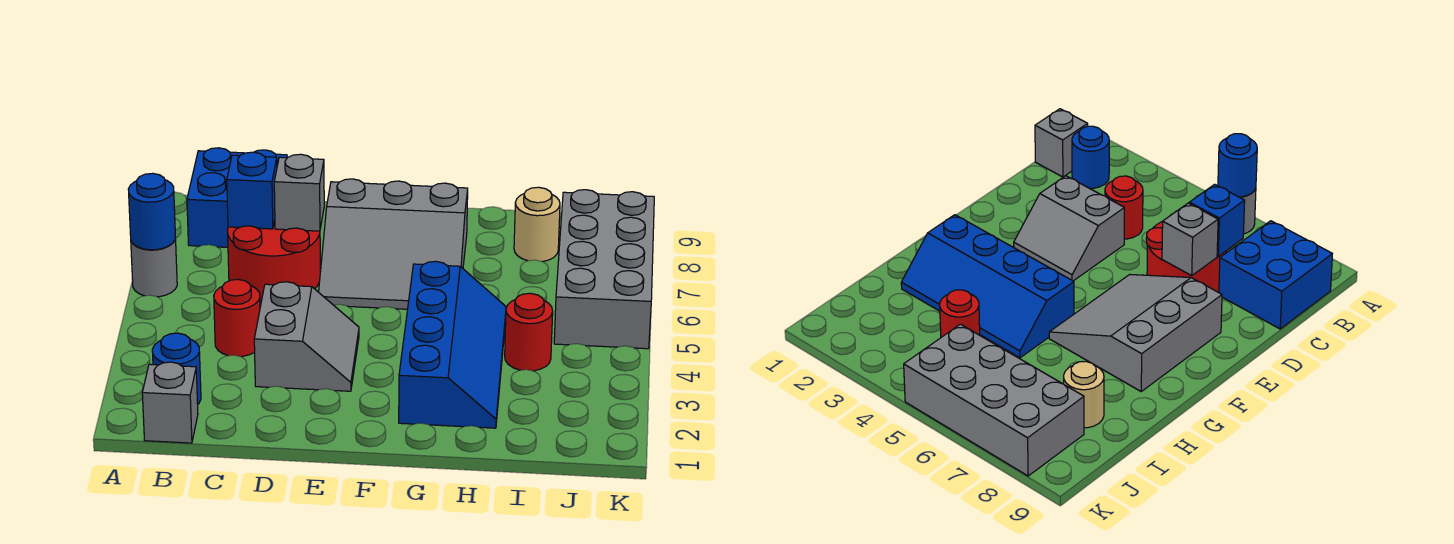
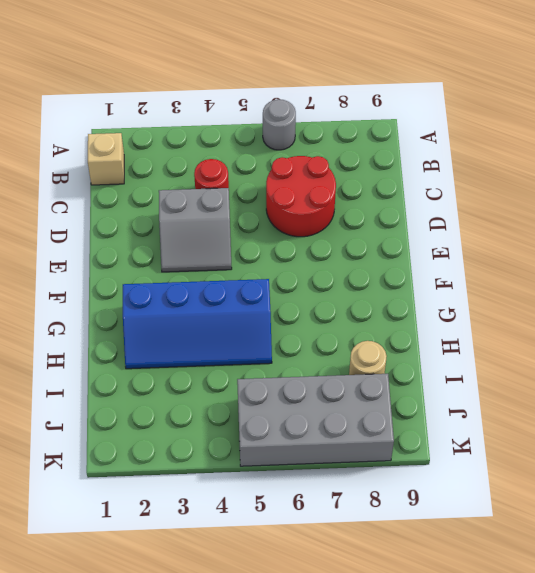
tan 1x1 brick [88,133,124,185] -> grey 1x1 brick [142,362,198,443]
none -> blue 1x1 round brick [152,333,201,404]
none -> blue 2x2 brick [187,148,287,247]
none -> grey 3x3 slope [319,179,468,309]

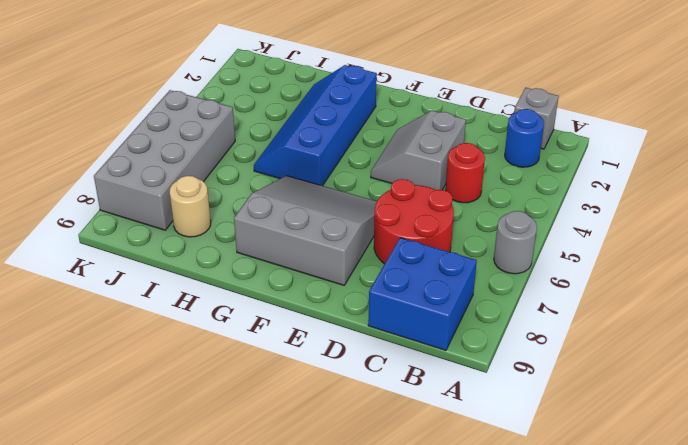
none -> red 1x1 round brick [505,293,553,371]
none -> blue 1x1 round brick [128,173,176,250]
none -> blue 1x1 brick [227,152,277,229]

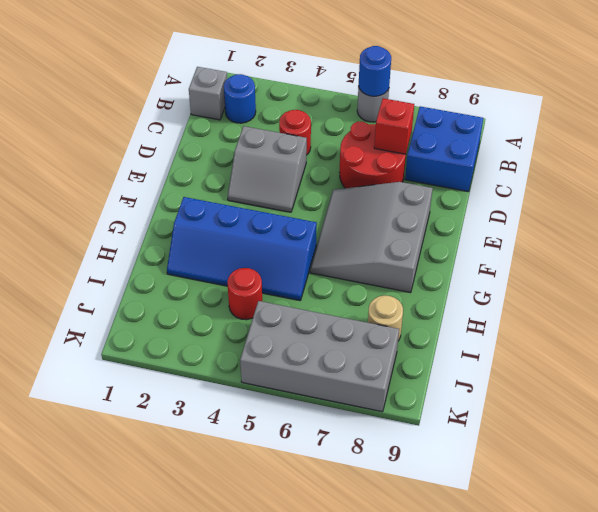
red 1x1 brick [374,98,414,154] -> blue 1x1 brick [227,152,277,229]
none -> grey 1x1 brick [274,154,324,231]

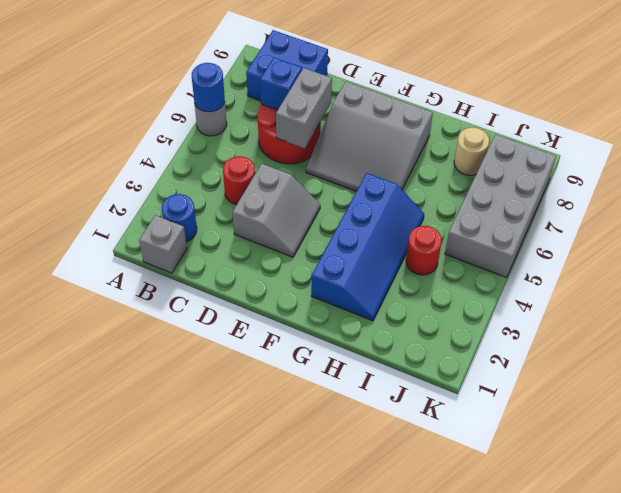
grey 1x2 brick [276,68,332,148] -> grey 1x1 brick [274,154,324,231]

